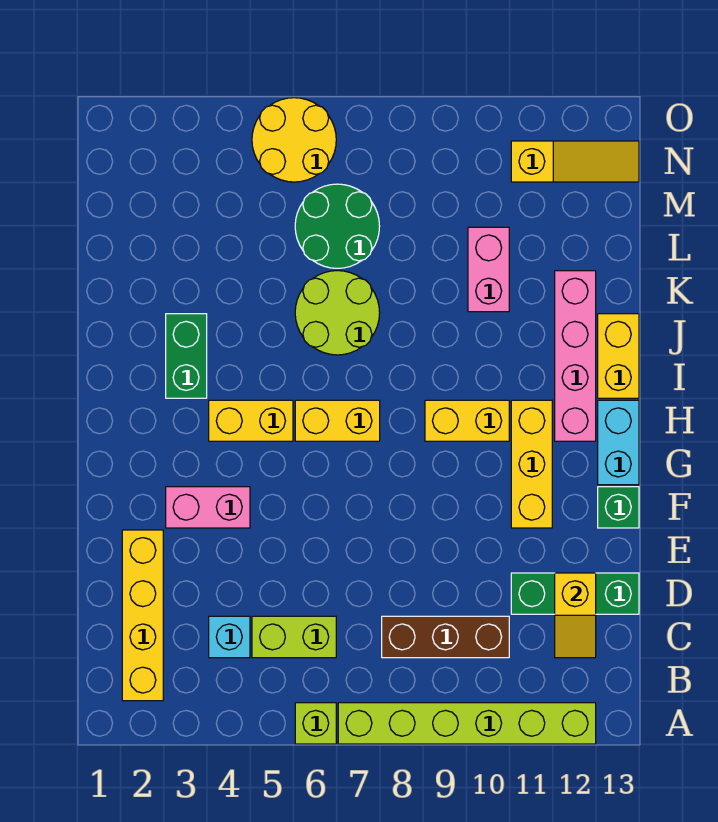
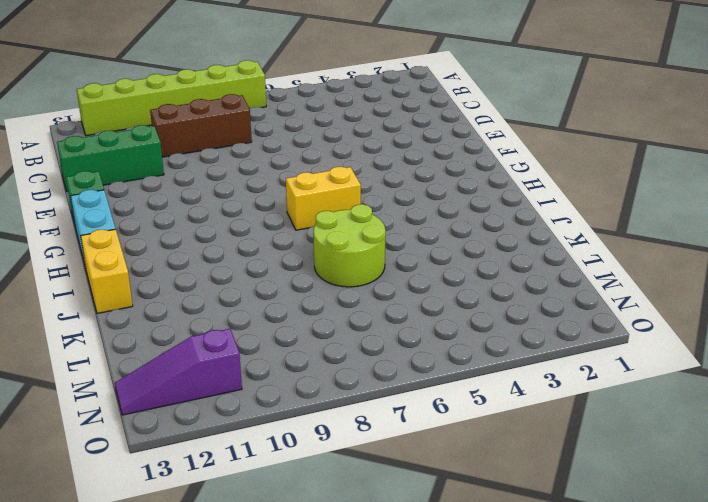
purple 1x3 slope [115,329,242,415] -> yellow 1x3 slope [511,141,639,182]
none -> lime 1x1 brick [295,703,336,744]
none -> yellow 1x4 brick [122,530,163,701]
none -> cyan 1x1 brick [209,616,250,658]

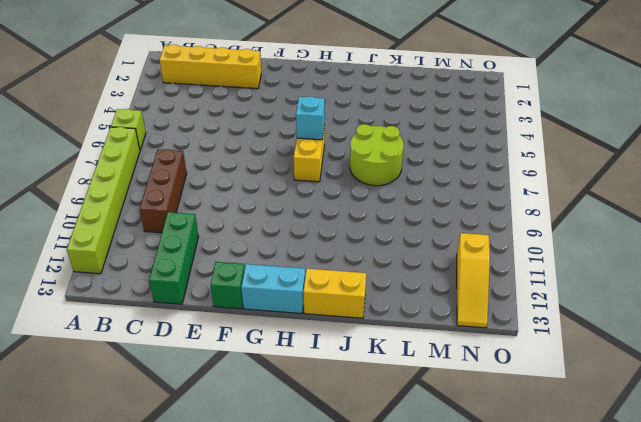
cyan 1x1 brick [296,96,325,140] -> cyan 1x1 brick moved to [209,616,250,658]
none -> lime 1x2 brick [252,616,336,658]
none -> pink 1x2 brick [166,487,250,528]
none -> yellow 1x3 brick [511,400,552,528]

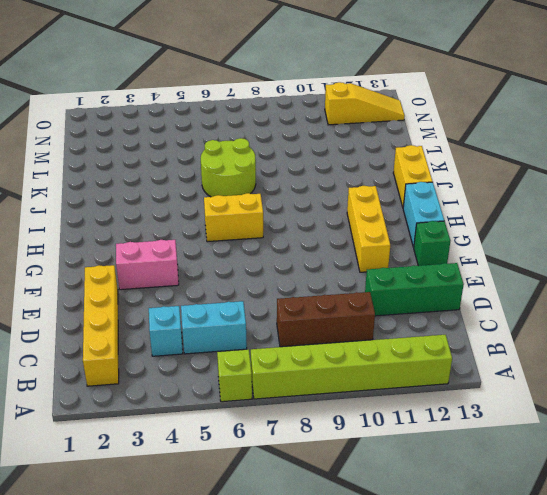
cyan 1x2 brick [181,301,247,354] -> lime 1x2 brick [252,616,336,658]
none -> yellow 1x2 brick [209,400,293,441]
none -> yellow 1x2 brick [425,400,509,441]
none -> pink 1x4 brick [555,271,596,441]

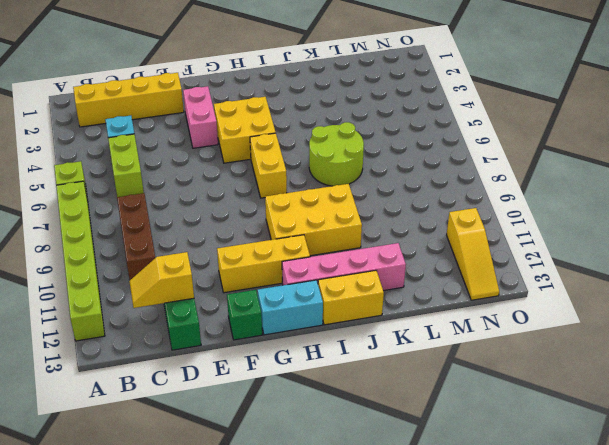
yellow 2x2 brick [214,97,276,163] -> yellow 1x2 brick [209,400,293,441]
yellow 2x3 brick [265,184,362,256] -> yellow 1x2 brick [425,400,509,441]
none -> green 1x2 brick [166,314,207,398]
none -> pink 1x2 brick [468,227,509,312]
none -> green 2x2 round brick [295,184,380,268]

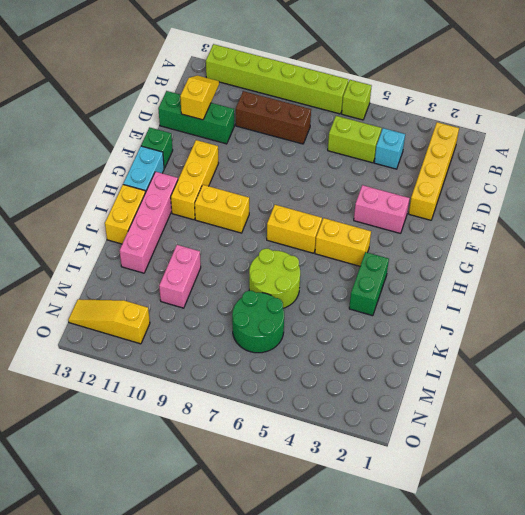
none -> yellow 2x2 round brick [252,98,336,182]

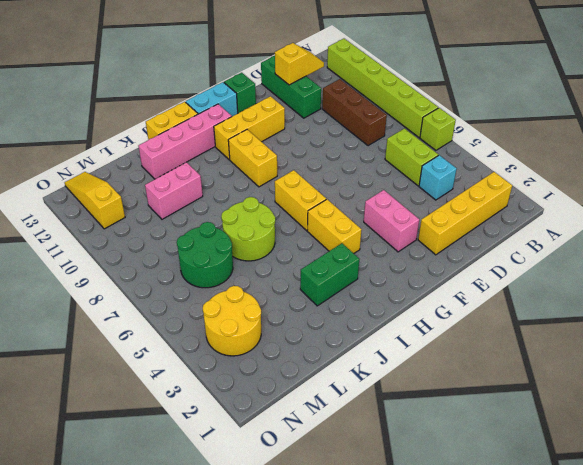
yellow 2x2 round brick [203,286,261,356] -> yellow 2x2 round brick moved to [252,98,336,182]

